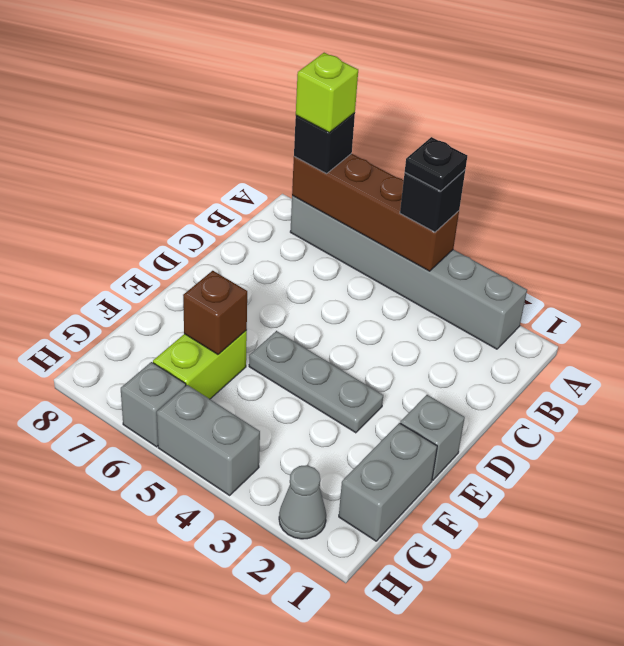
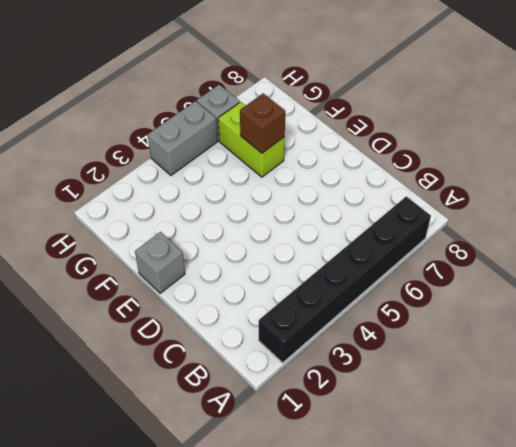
black 1x6 brick [259,196,431,363] -> grey 1x6 brick [290,196,527,349]
none -> grey 1x3 plate [249,331,383,433]
none -> grey 1x2 brick [339,423,437,541]
none -> grey 1x1 cone [279,465,326,539]

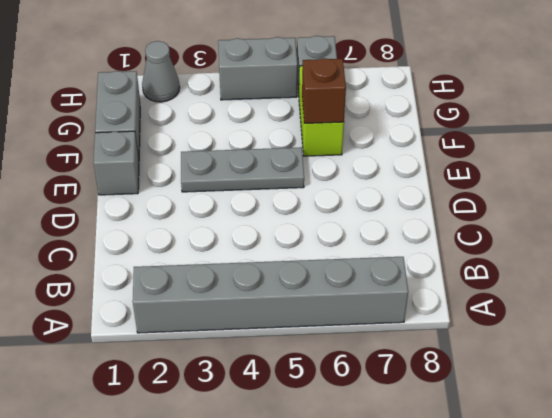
none -> brown 1x4 brick [292,154,459,271]
none -> black 1x1 brick [400,170,465,232]
none -> black 1x1 brick [294,113,355,174]

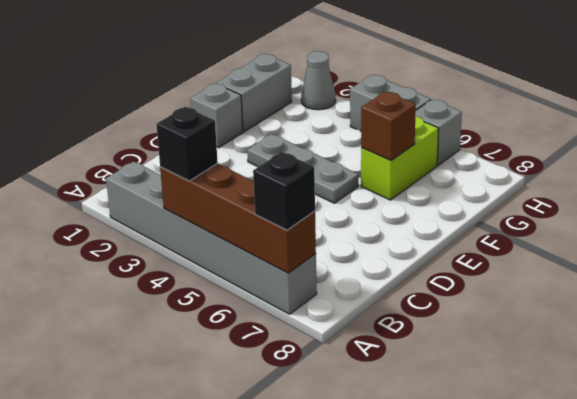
none -> black 1x1 plate [405,137,467,191]
none -> lime 1x1 brick [296,53,358,133]

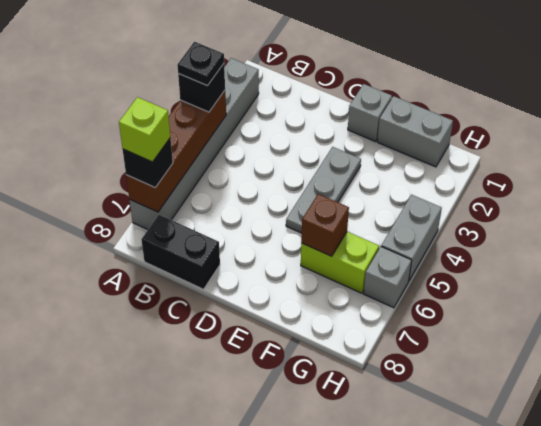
black 1x2 brick [141,215,220,289] -> none
none -> grey 1x1 cone [279,465,326,539]

